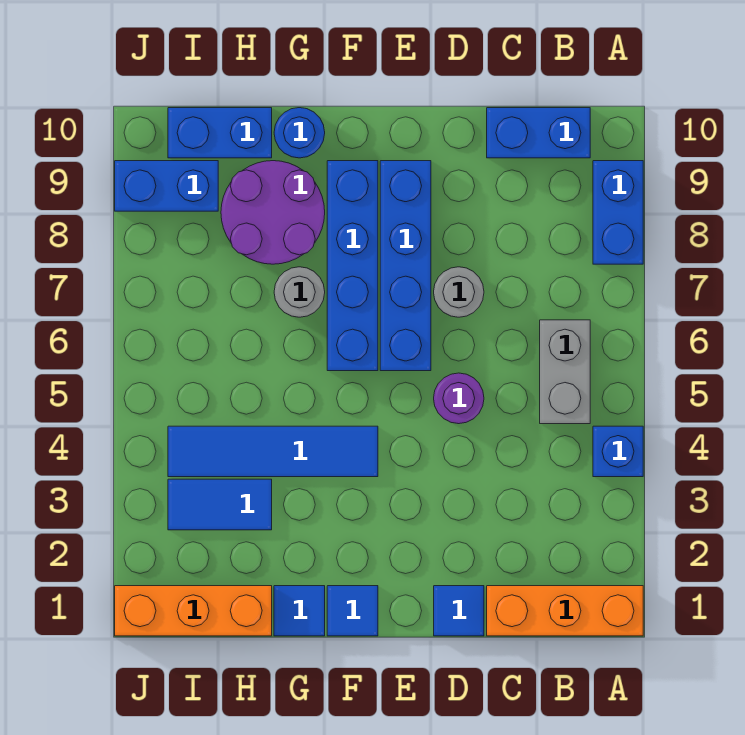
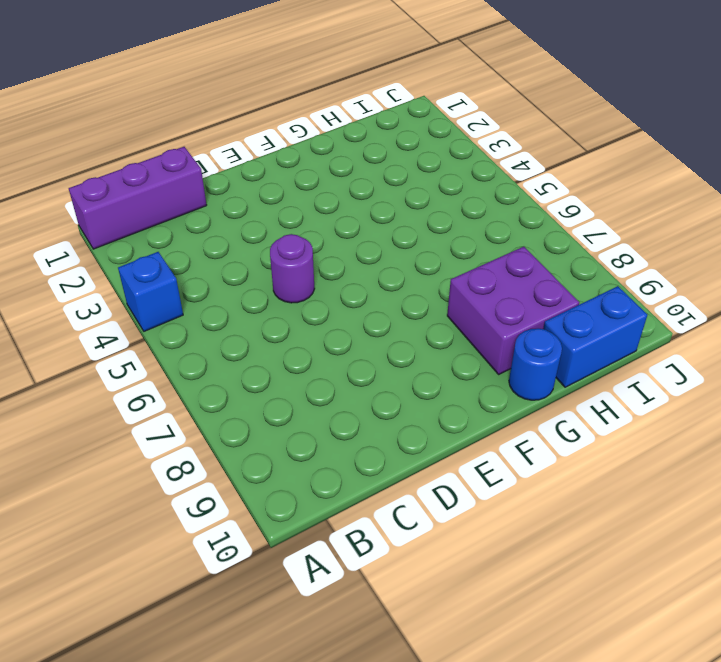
purple 1x3 brick [69,147,207,249] -> orange 1x3 brick [487,586,643,636]
purple 2x2 brick [447,247,579,374] -> purple 2x2 round brick [221,161,325,264]
none -> blue 1x2 brick [593,161,643,264]
none -> grey 1x2 brick [540,320,590,424]
none -> blue 1x2 brick [487,108,590,158]

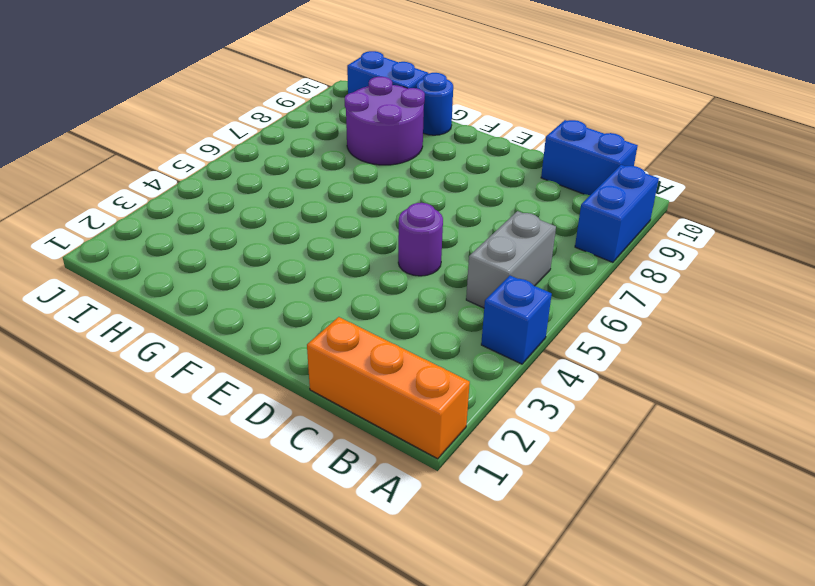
none -> blue 1x1 tile [434,586,484,636]
none -> grey 1x1 round brick [434,267,484,317]
none -> blue 1x4 brick [380,161,431,371]

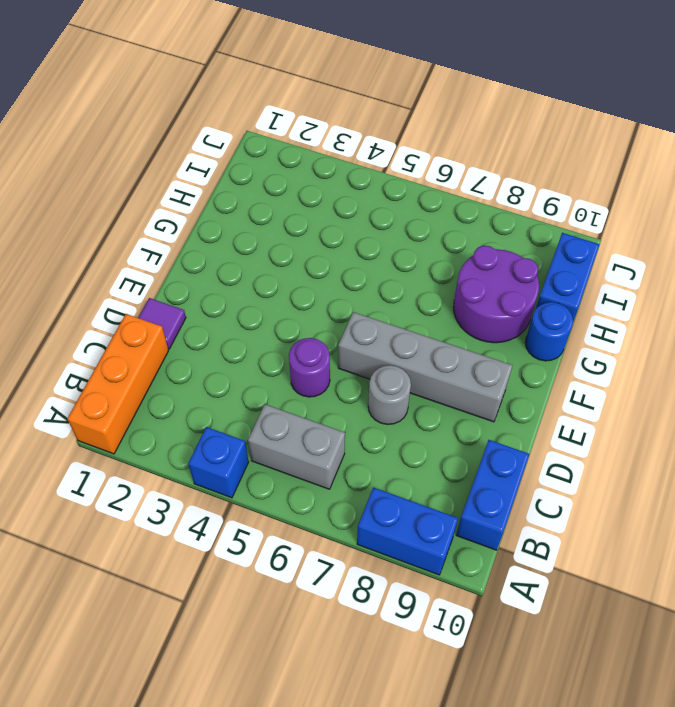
purple 1x1 tile [138,298,186,349] -> blue 1x1 tile [434,586,484,636]
grey 1x4 brick [338,312,513,422] -> blue 1x4 brick [380,161,431,371]
none -> blue 1x1 tile [327,586,378,636]
none -> blue 1x4 tile [168,426,378,477]
none -> blue 1x4 brick [327,161,378,371]

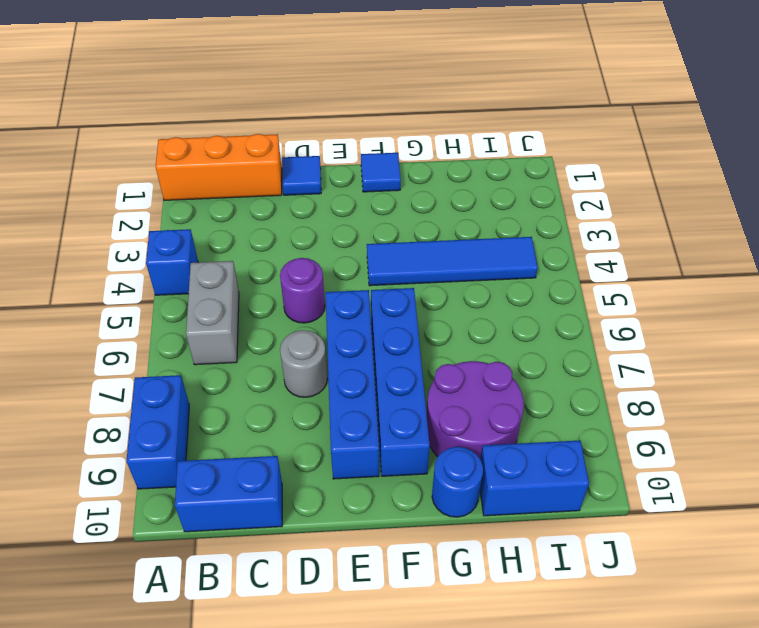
none -> blue 1x1 tile [274,586,325,636]
none -> grey 1x1 round brick [274,267,325,317]
none -> orange 1x3 brick [115,586,272,636]

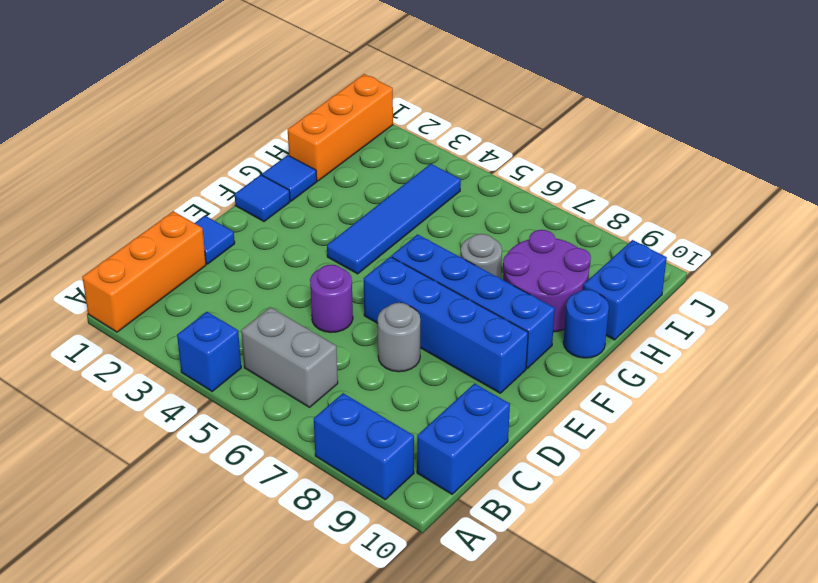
none -> blue 1x2 tile [168,479,272,530]
none -> blue 1x2 brick [115,161,218,211]

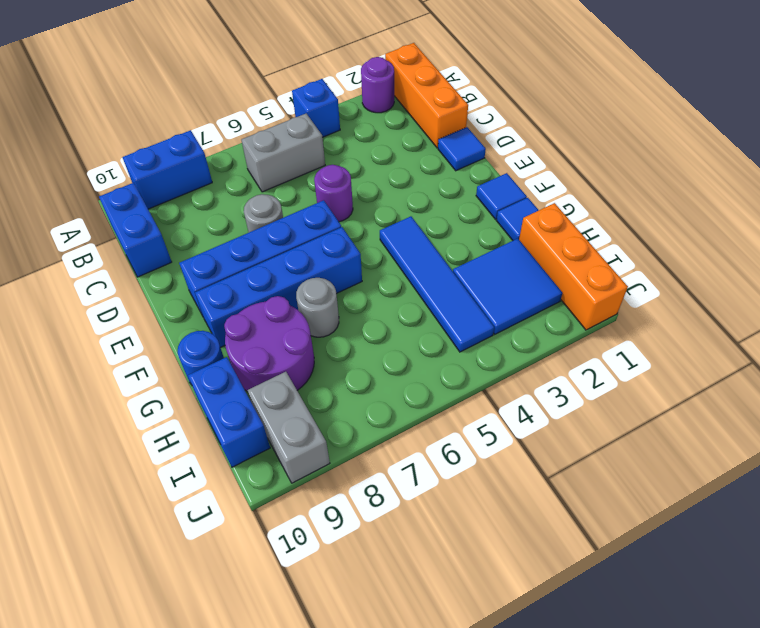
purple 1x1 round brick [361,57,394,113] -> none
blue 2x2 tile [453,238,562,334] -> blue 1x2 tile [168,479,272,530]
grey 1x2 brick [247,372,330,483] -> blue 1x2 brick [115,161,218,211]

